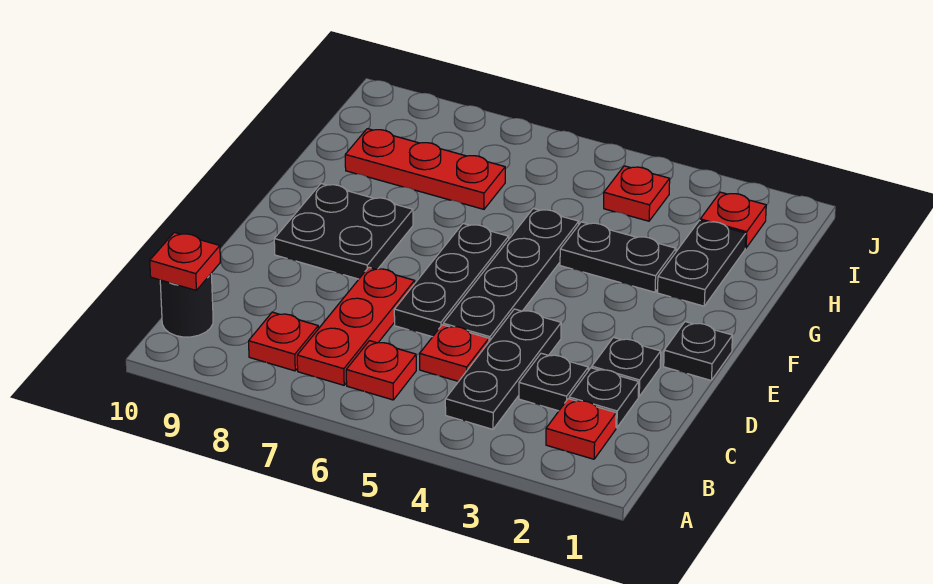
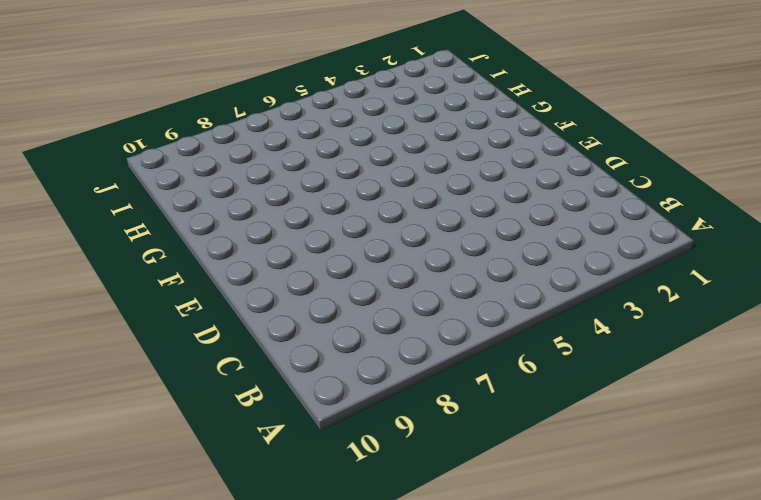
none -> red 1x1 plate [546,399,616,459]
none -> black 1x3 plate [445,309,561,429]
none -> red 1x1 plate [346,341,416,400]

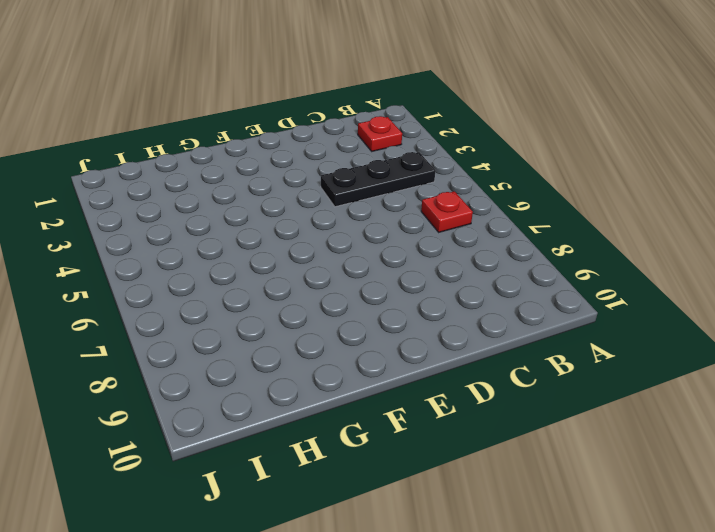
none -> red 1x3 plate [297,267,415,385]
none -> red 1x1 plate [249,312,318,371]
none -> black 1x1 round brick [160,274,213,337]

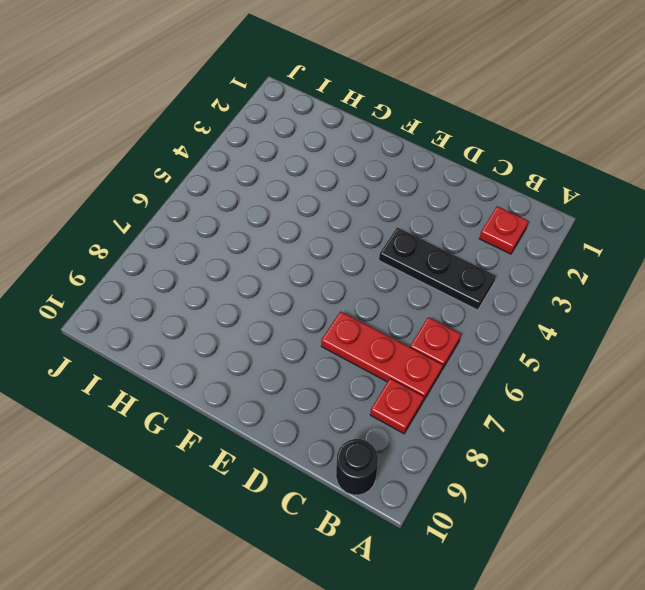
none -> black 1x1 plate [569,368,639,428]
none -> black 1x1 plate [519,353,588,411]
none -> red 1x1 plate [420,325,489,381]

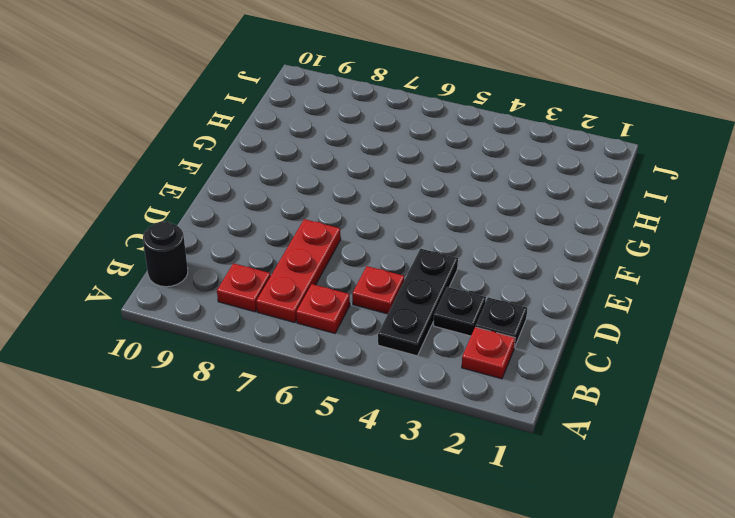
none -> black 1x1 plate [592,337,661,397]
none -> black 1x4 plate [443,209,579,341]
none -> black 1x3 plate [394,224,509,337]

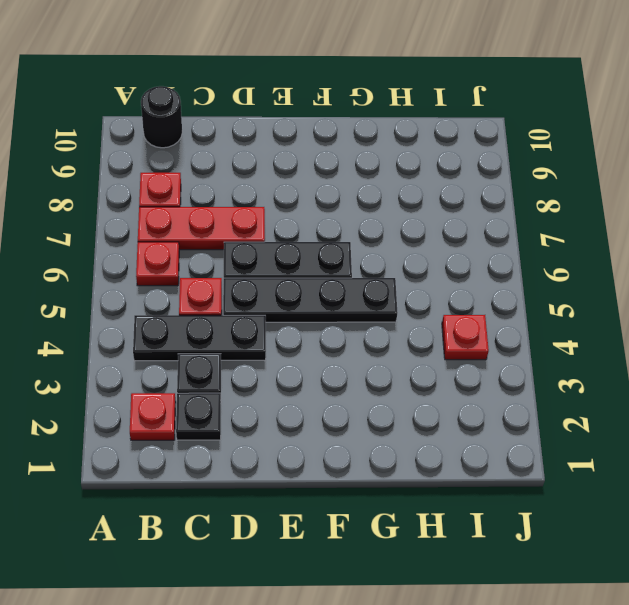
none -> black 1x1 plate [592,337,661,397]
none -> black 1x1 plate [664,322,732,380]
none -> black 2x2 plate [274,184,413,279]

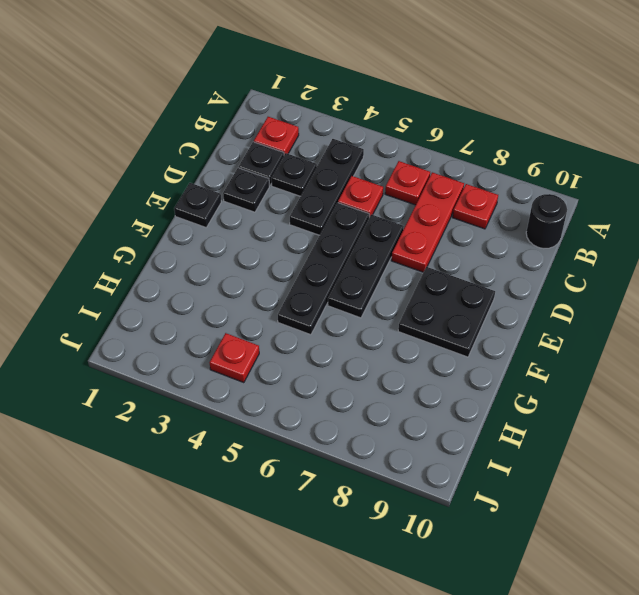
none -> black 1x2 plate [658,220,746,306]
none -> black 1x2 plate [560,222,676,292]
none -> red 1x3 plate [345,129,505,209]

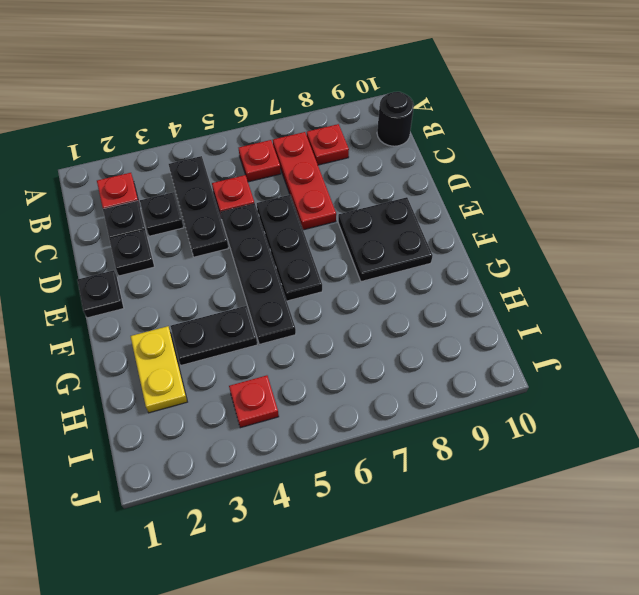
yellow 1x2 plate [131,326,187,413] -> black 1x2 plate [658,220,746,306]
none -> red 1x3 plate [345,129,505,209]
none -> red 1x1 plate [700,192,766,248]
none -> red 1x1 plate [150,232,220,290]

